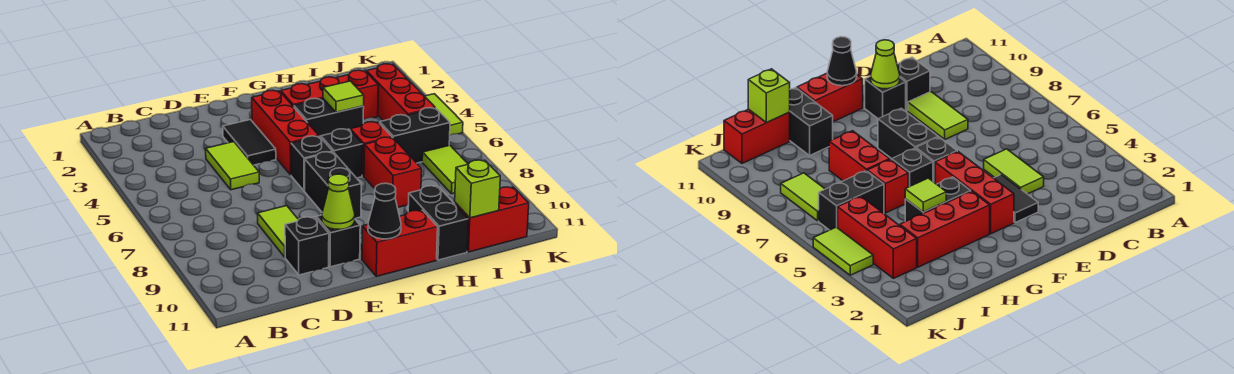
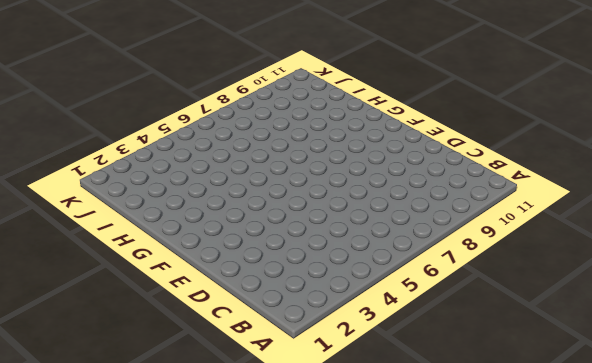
none -> lime 1x2 tile [206,142,259,190]
none -> lime 1x2 tile [258,206,298,257]
none -> black 1x1 brick [285,217,329,275]

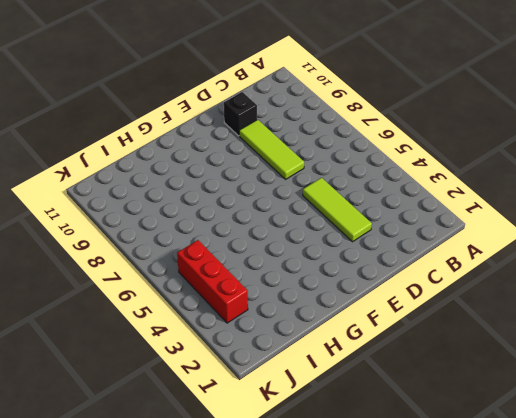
lime 1x3 tile [303,178,372,242] -> lime 1x2 tile [206,142,259,190]
lime 1x3 tile [239,120,304,179] -> lime 1x2 tile [258,206,298,257]
none -> black 1x2 tile [223,119,276,165]
none -> black 1x1 brick [316,215,360,267]
none -> red 1x3 brick [252,90,319,175]

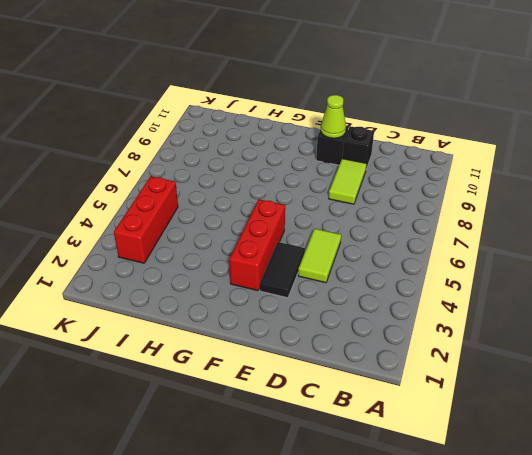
none -> black 1x1 brick [291,136,333,191]
none -> black 1x2 brick [305,152,361,218]
none -> red 1x2 brick [362,210,438,276]

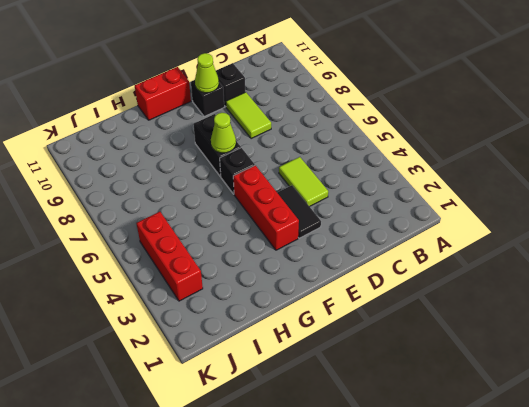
lime 1x1 cone [211,113,236,153] -> none
none -> red 1x3 brick [281,70,378,120]
none -> black 1x2 brick [294,98,364,137]
none -> black 1x1 brick [321,129,362,178]

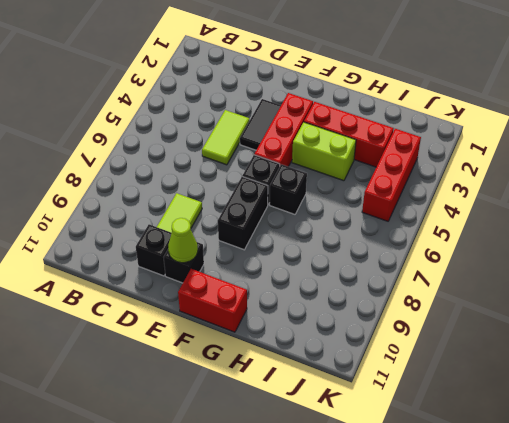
lime 1x2 brick [292,122,356,181] -> black 1x2 brick [294,98,364,137]
none -> red 1x1 brick [350,122,392,176]
none -> red 1x2 brick [364,137,422,208]
none -> black 1x2 brick [408,186,468,260]

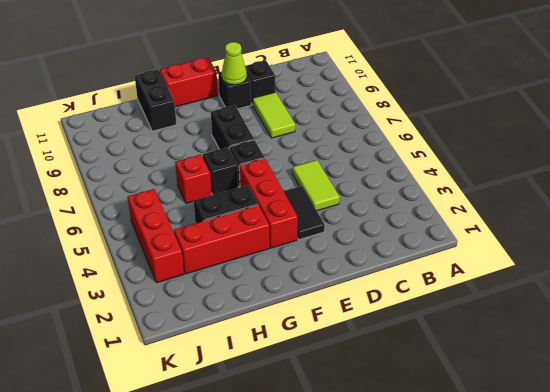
none -> red 1x2 brick [364,137,422,208]
none -> black 1x2 brick [380,108,450,163]
none -> red 1x2 brick [455,187,529,252]

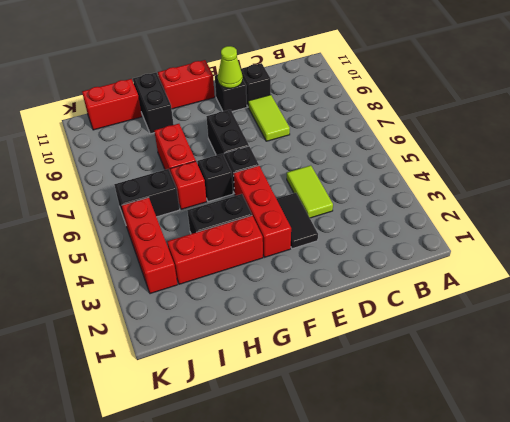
none -> lime 1x2 tile [422,145,468,194]
none -> lime 1x2 tile [425,94,463,135]
none -> black 1x1 cone [368,183,401,239]

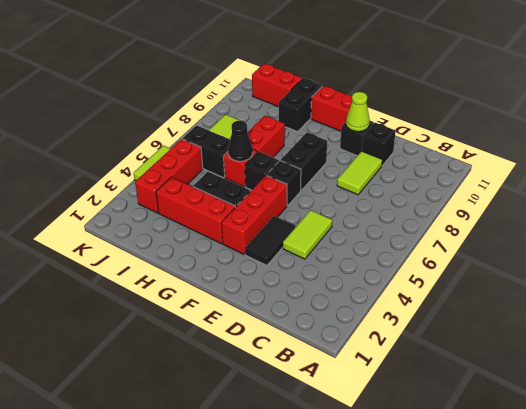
black 1x1 cone [228,121,253,161] -> black 1x1 cone moved to [368,183,401,239]
none -> lime 1x1 tile [323,81,364,112]
none -> lime 1x1 brick [455,160,500,218]

